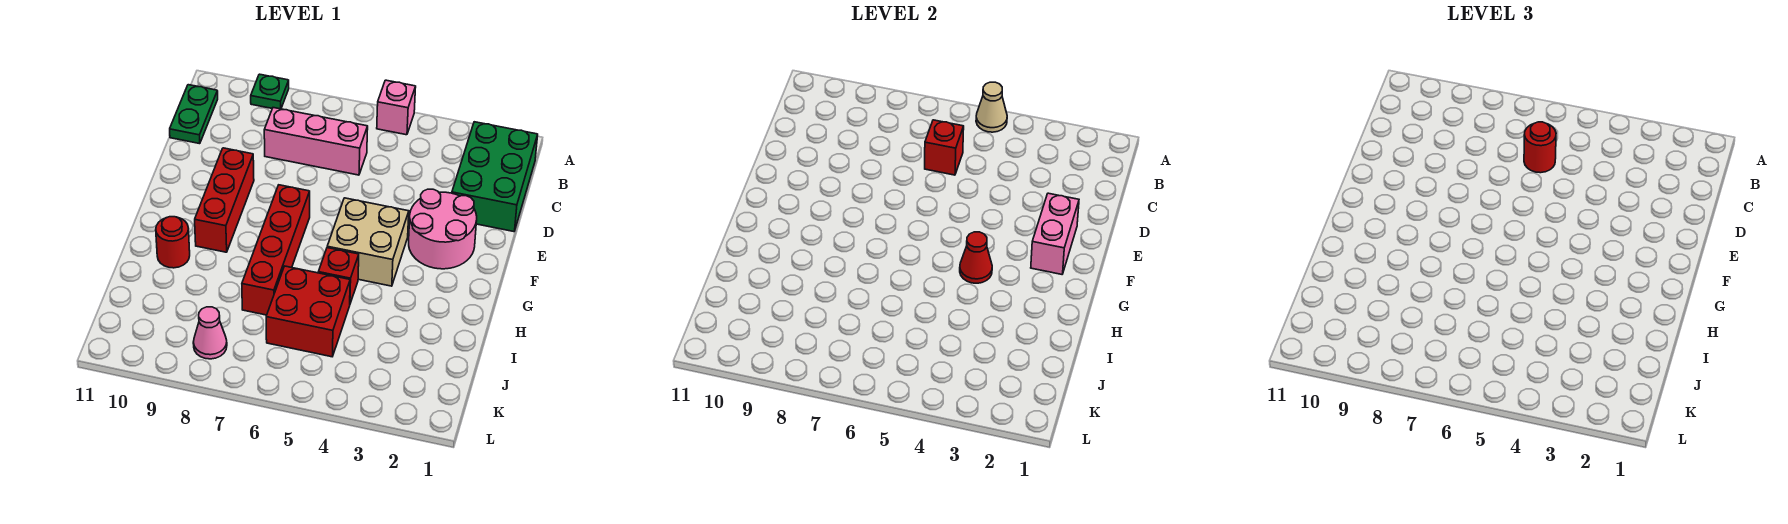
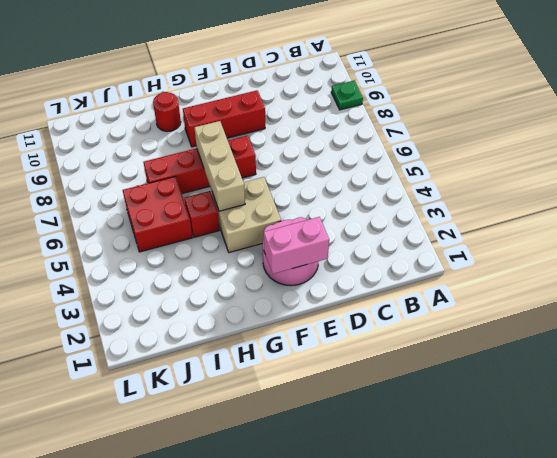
tan 1x3 brick [194,121,245,211] -> none
none -> pink 1x1 brick [377,80,416,135]
none -> green 2x3 brick [452,122,538,232]
none -> green 1x2 plate [170,85,218,144]

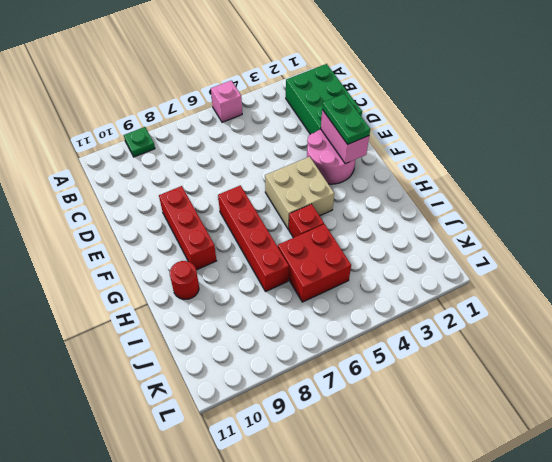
green 1x2 plate [322,94,370,144] -> green 1x2 plate moved to [170,85,218,144]
none -> pink 1x3 brick [264,108,368,175]
none -> pink 1x1 cone [193,307,227,359]
none -> tan 1x1 cone [976,82,1007,132]

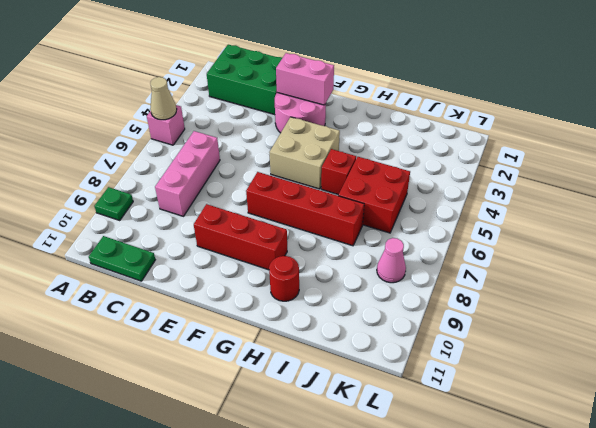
none -> red 1x1 brick [925,120,964,175]
none -> red 1x1 cone [960,232,992,283]
none -> red 1x1 round brick [1524,122,1556,173]

